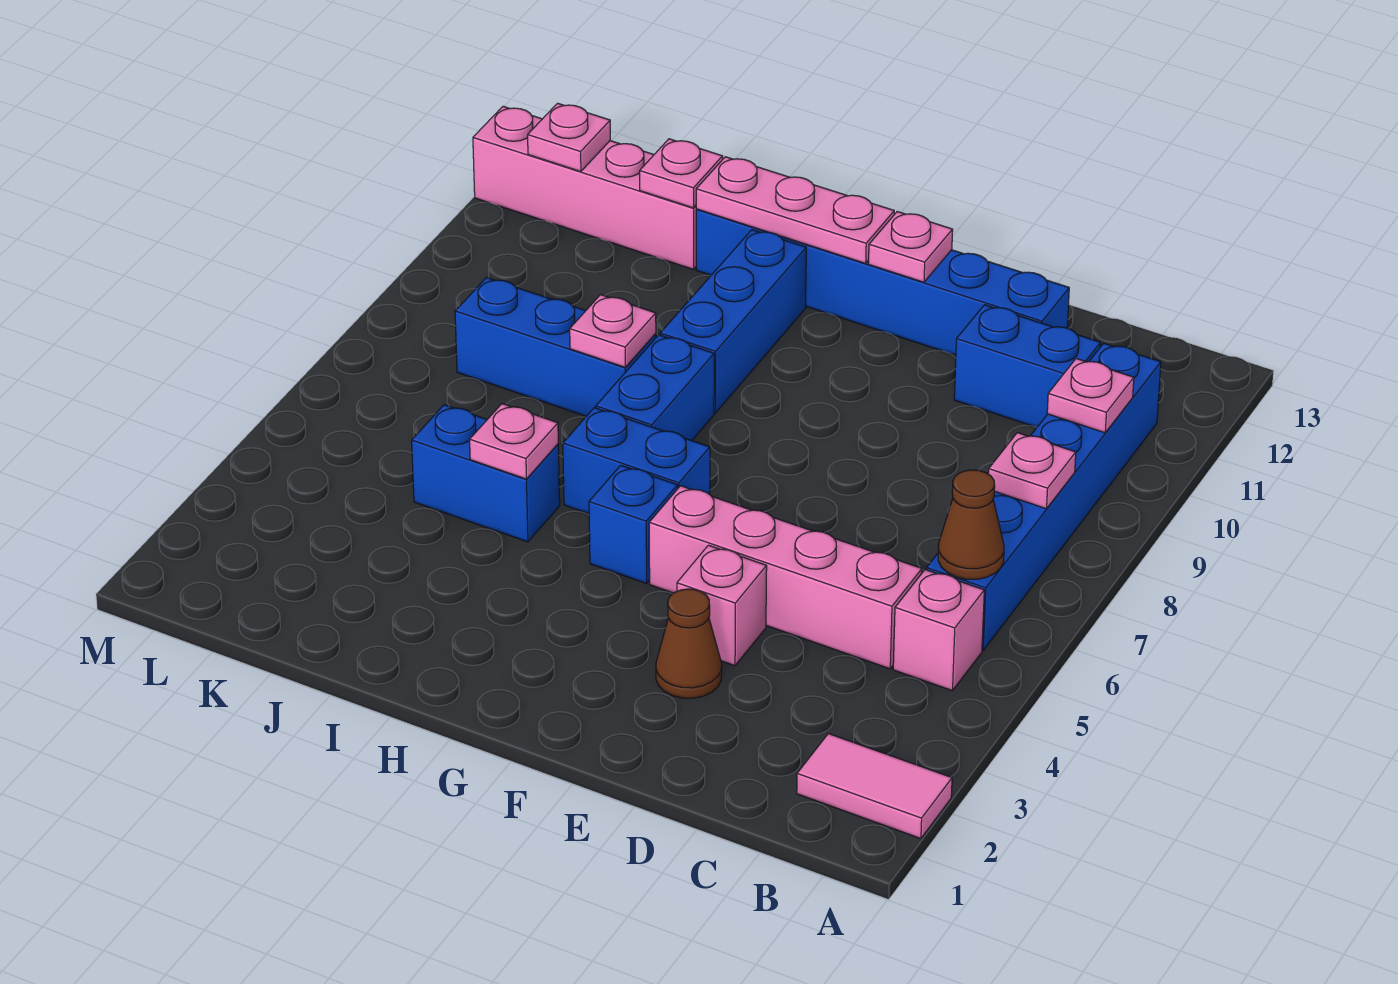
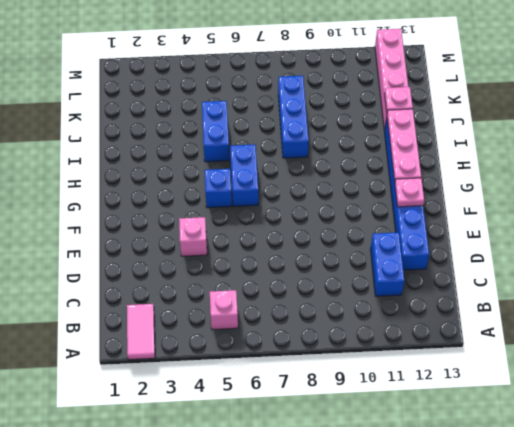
none -> blue 1x6 brick [926,343,1161,650]
none -> pink 1x4 brick [649,486,922,669]
none -> brown 1x1 cone [656,589,722,698]

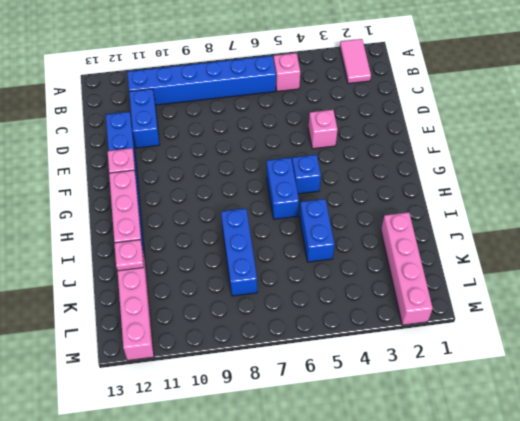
pink 1x4 brick [381,212,433,325] -> pink 1x4 brick moved to [649,486,922,669]
none -> brown 1x1 cone [656,589,722,698]
none -> blue 1x2 brick [596,335,714,441]
none -> blue 1x3 brick [660,230,806,413]

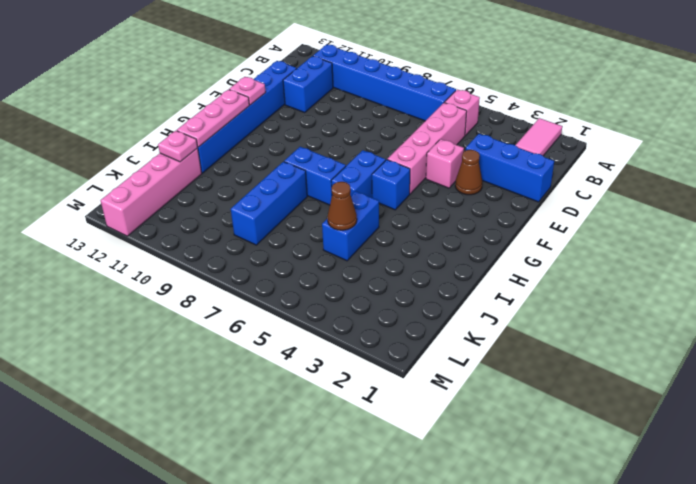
blue 1x3 brick [466,134,554,202] -> blue 1x3 brick moved to [660,230,806,413]
brown 1x1 cone [327,182,357,230] -> brown 1x1 cone moved to [938,470,1004,579]
none -> pink 1x1 plate [988,433,1076,509]
none -> pink 1x1 plate [1047,359,1134,433]
none -> pink 1x1 plate [470,404,558,479]

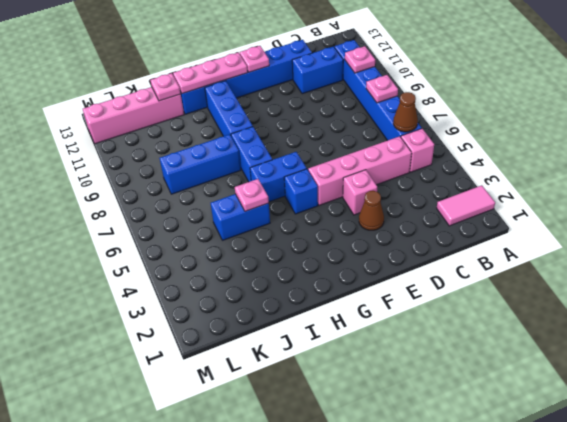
none -> pink 1x1 plate [570,295,656,367]
none -> pink 1x1 plate [528,103,610,172]

